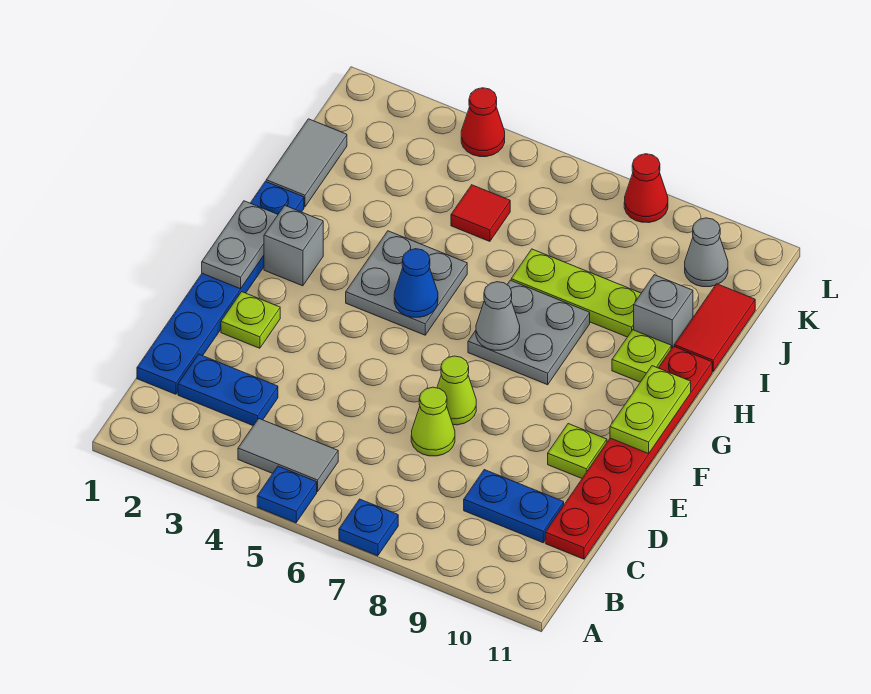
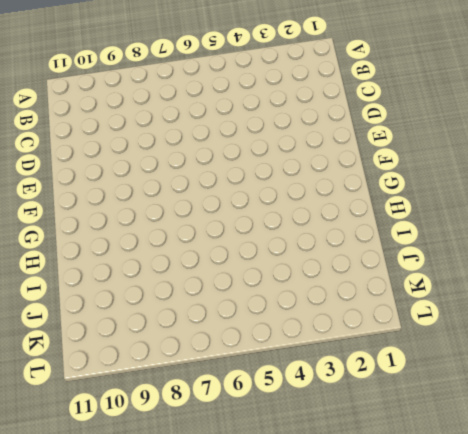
none -> blue 1x1 plate [257,466,317,523]
none -> blue 1x1 plate [339,499,398,556]
none -> grey 1x2 tile [238,419,338,492]

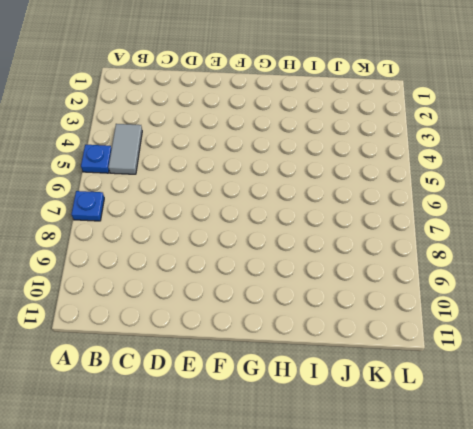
none -> blue 1x6 plate [137,181,304,394]
none -> blue 1x2 plate [178,354,278,426]
none -> blue 1x2 plate [464,470,564,543]

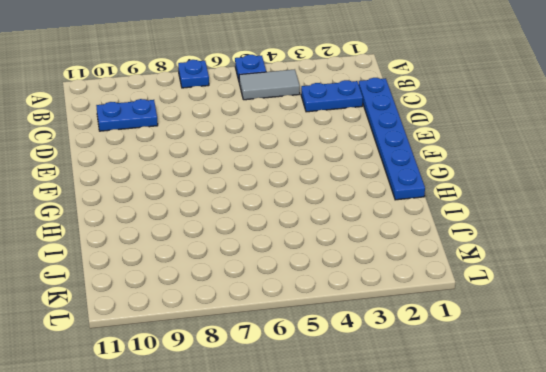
none -> red 1x6 plate [545,346,712,559]
none -> lime 1x1 cone [411,387,455,456]
none -> lime 1x1 plate [221,292,280,348]

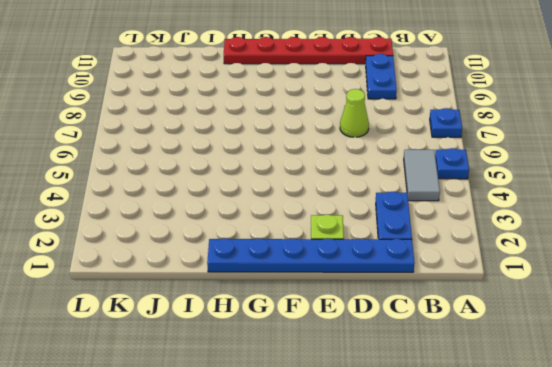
none -> lime 1x1 cone [437,356,476,425]
none -> lime 1x1 plate [548,424,607,478]
none -> grey 1x1 brick [264,205,323,286]

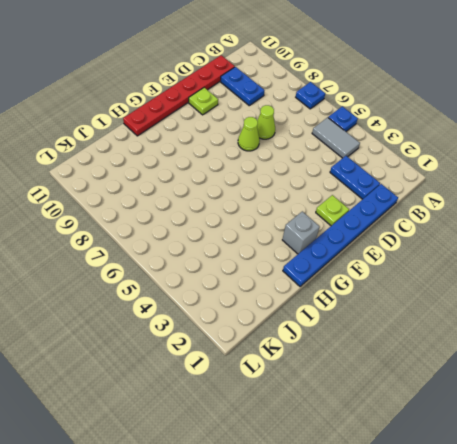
none -> grey 2x2 plate [346,231,467,335]
none -> grey 2x2 plate [468,280,590,385]
none -> lime 1x1 plate [612,330,671,382]

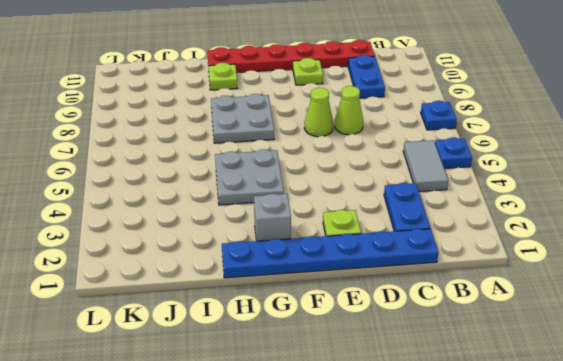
none -> grey 1x2 tile [266,119,347,207]
none -> lime 1x3 plate [511,249,641,337]
none -> grey 1x1 brick [634,275,693,349]

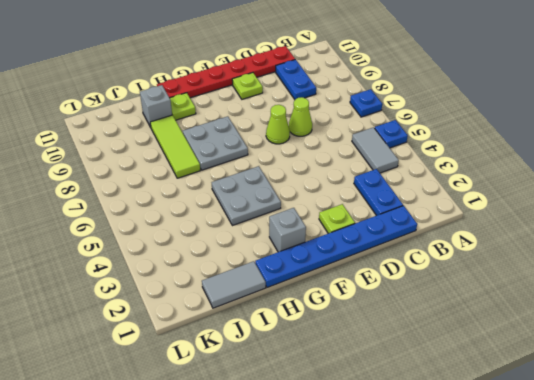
lime 1x3 tile [150,115,200,178] -> lime 1x3 plate [511,249,641,337]
none -> red 1x2 tile [674,284,755,372]
none -> red 1x1 tile [451,185,510,241]
none -> grey 1x1 cone [685,218,728,287]

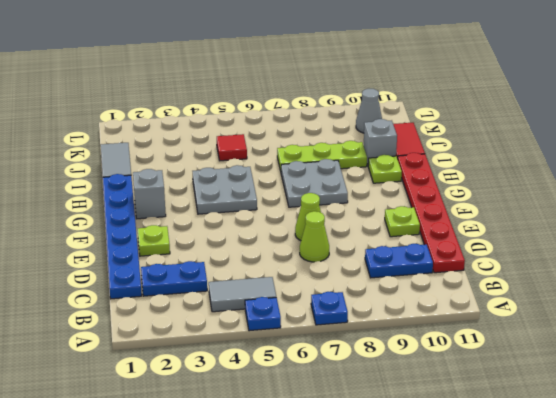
none -> red 1x1 cone [461,88,505,157]
none -> red 1x1 cone [624,154,668,223]
none -> grey 1x2 plate [202,201,278,289]

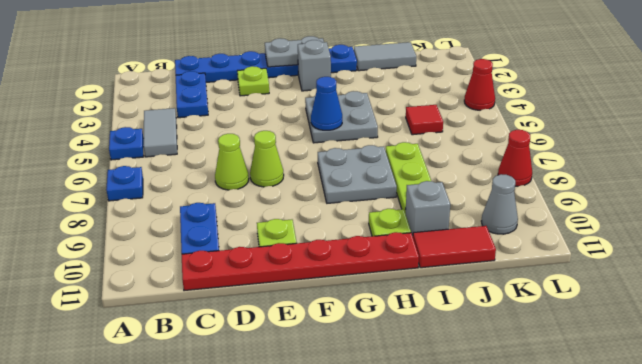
none -> lime 1x2 plate [610,366,691,454]
none -> grey 1x1 cone [476,282,520,350]

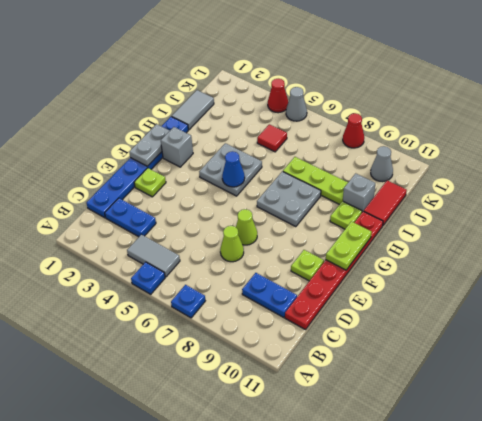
grey 1x1 cone [286,87,307,121] -> grey 1x1 cone moved to [476,282,520,350]

